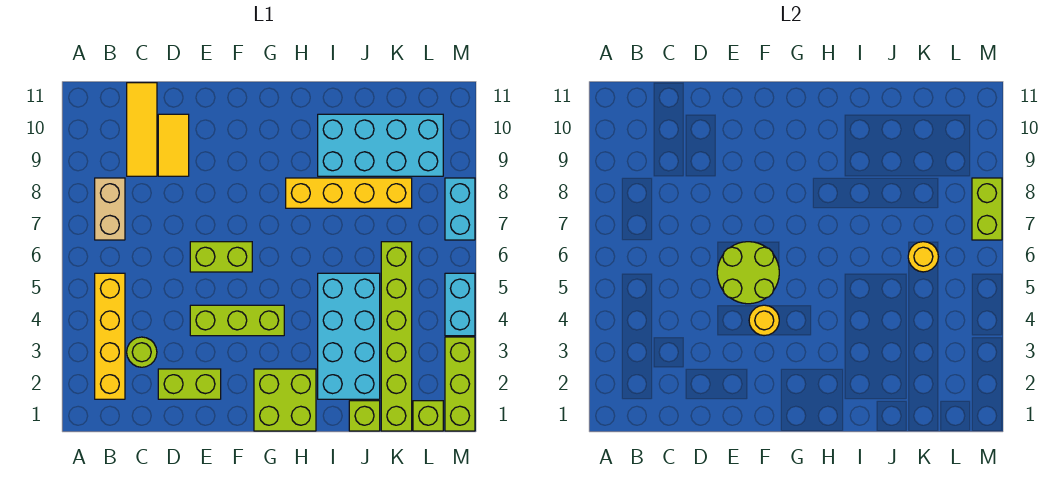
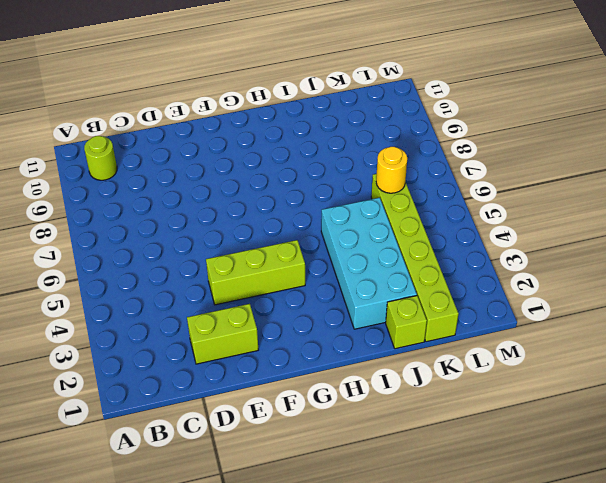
lime 1x1 round brick [84,136,117,180] -> lime 1x1 round brick moved to [127,337,157,367]
none -> yellow 1x4 brick [95,273,125,399]
none -> tan 1x2 brick [95,178,125,240]
none -> yellow 1x3 tile [127,83,157,176]

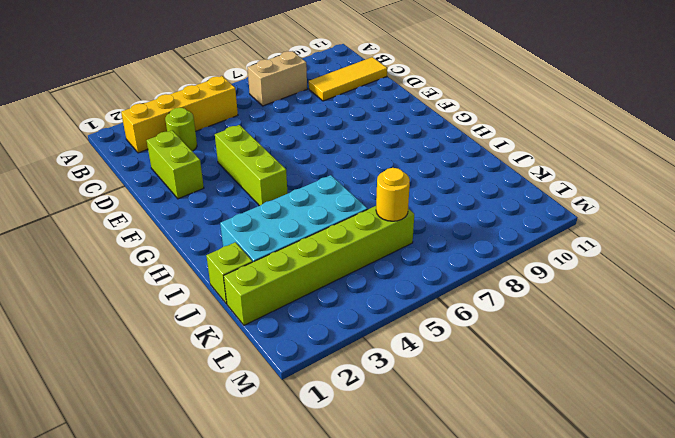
none -> yellow 1x2 tile [158,114,189,176]
none -> lime 1x2 brick [190,242,252,272]
none -> lime 2x2 brick [254,369,316,431]

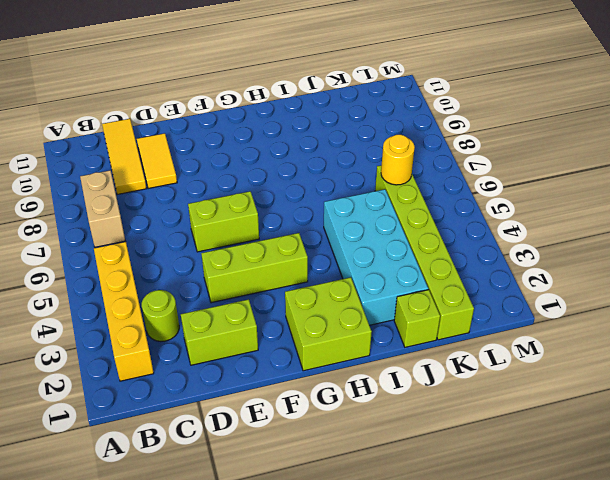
none -> yellow 1x4 brick [286,178,412,208]
none -> cyan 2x4 brick [318,114,443,176]
none -> lime 1x1 brick [413,401,443,431]

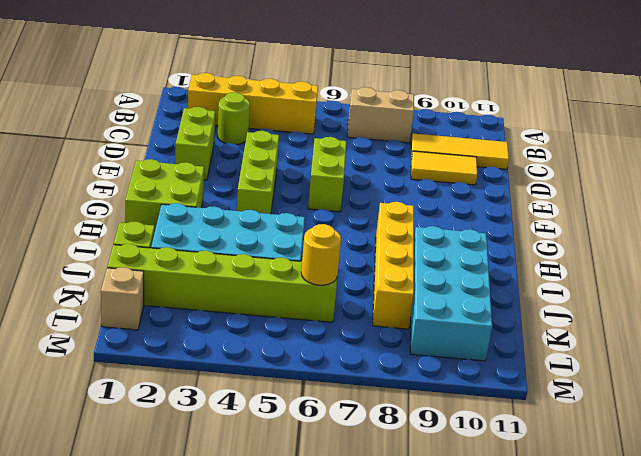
tan 1x1 brick [101,267,144,330] -> lime 1x1 brick [413,401,443,431]
none -> lime 1x3 brick [445,337,475,431]
none -> cyan 1x2 brick [445,273,475,336]
none -> cyan 1x2 brick [445,178,475,240]

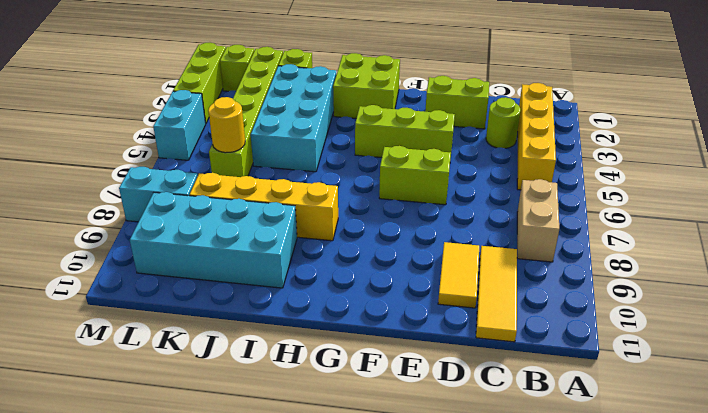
cyan 1x2 brick [119,167,198,222] -> cyan 1x2 brick turned to [445,178,475,240]
none -> lime 2x2 round brick [717,242,779,304]
none -> yellow 1x1 round brick [749,305,779,336]
none -> lime 1x2 brick [972,178,1002,240]

